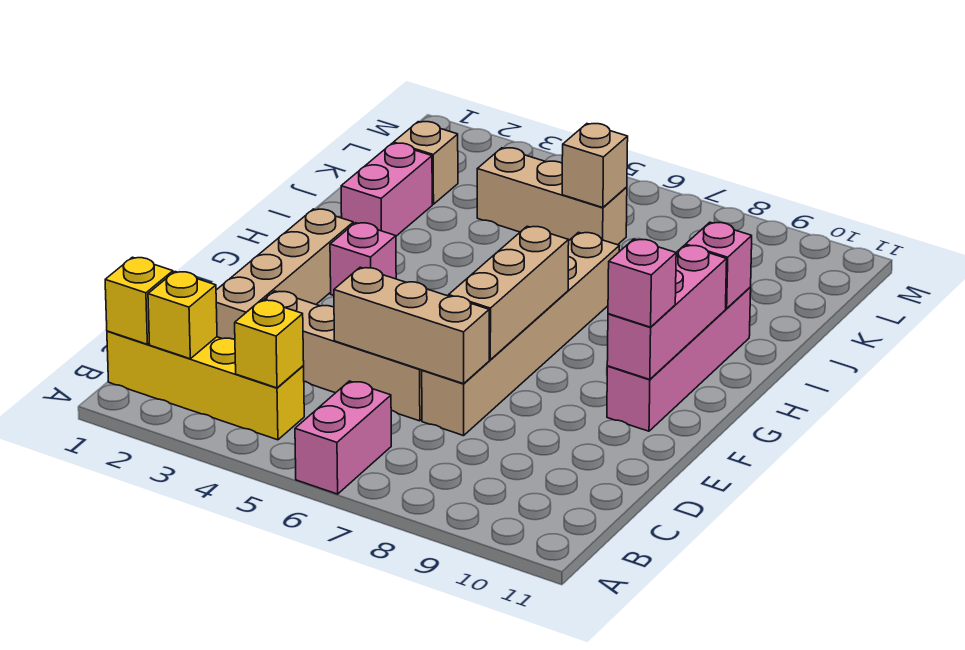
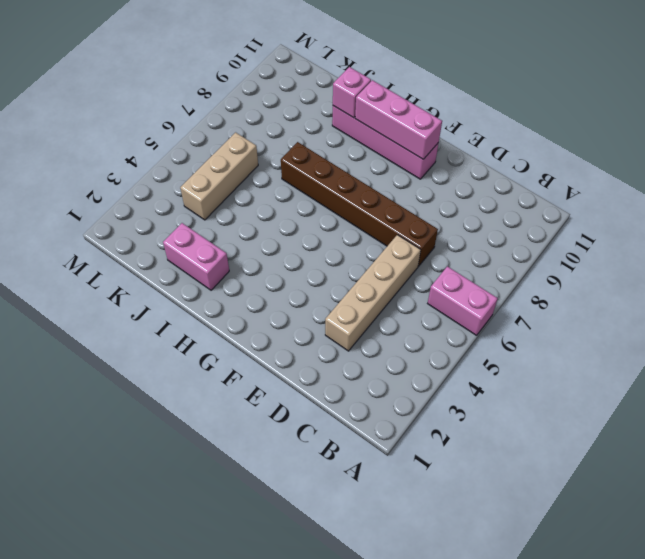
brown 1x6 brick [281,142,438,266] -> tan 1x6 brick [422,232,619,436]
none -> yellow 1x4 brick [107,331,304,440]
none -> tan 1x4 brick [216,209,353,339]
none -> pink 1x1 brick [330,223,396,295]

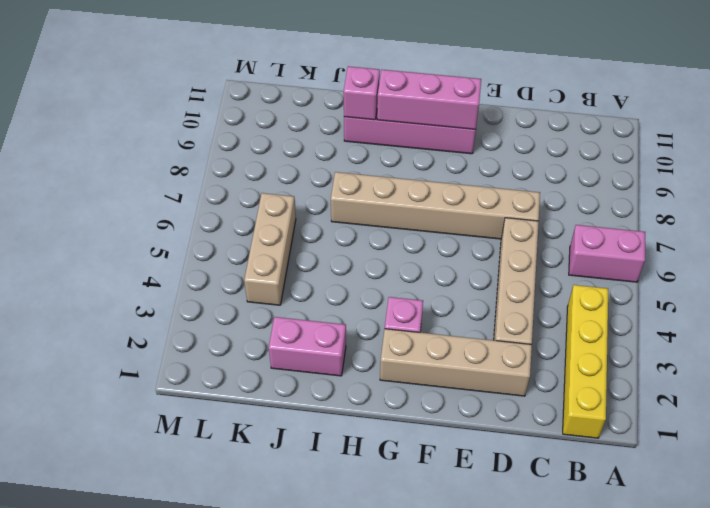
none -> tan 1x1 brick [394,122,458,204]
none -> yellow 1x1 brick [105,257,173,344]
none -> yellow 1x1 brick [148,272,217,359]

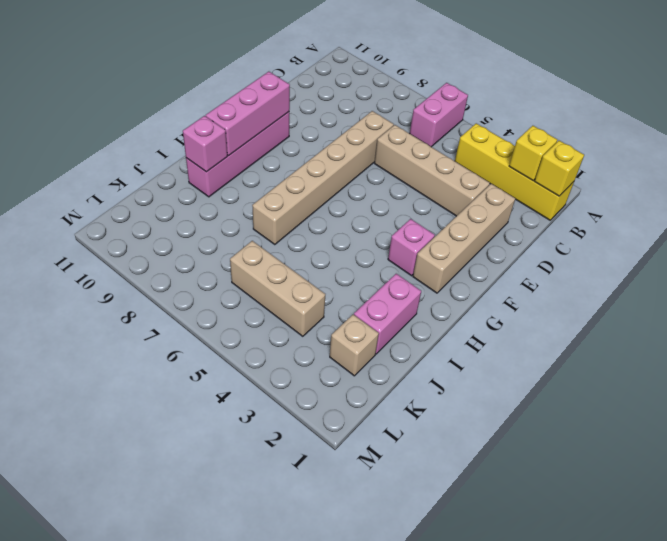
none -> yellow 1x1 brick [235,300,304,388]
none -> tan 1x3 brick [334,267,489,384]
none -> tan 1x3 brick [449,226,569,360]

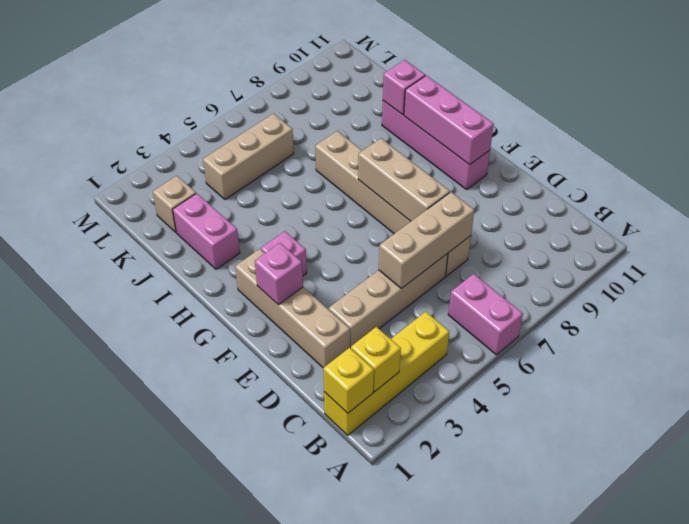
pink 1x1 brick [255,243,303,305] -> pink 1x1 brick moved to [608,239,676,327]
none -> yellow 1x1 brick [235,300,304,388]
none -> tan 1x1 brick [562,124,628,208]

